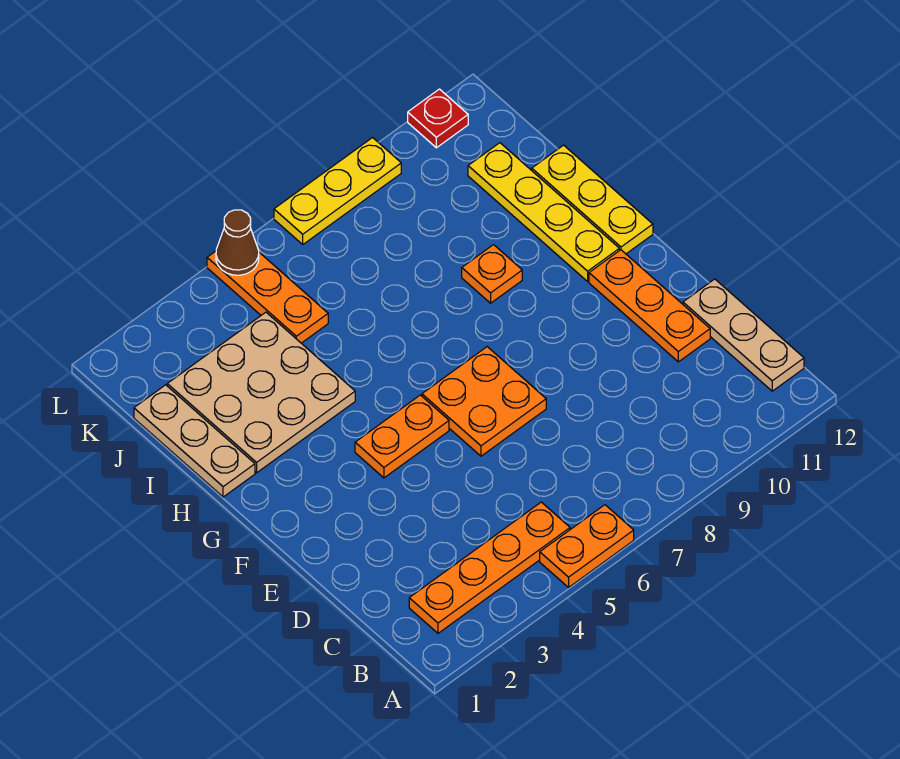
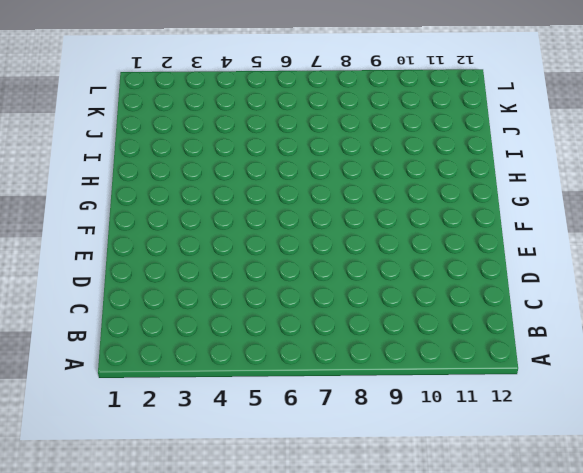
none -> orange 1x2 plate [540,505,634,587]
none -> orange 1x4 plate [409,502,570,633]
none -> tan 1x3 plate [683,279,804,391]

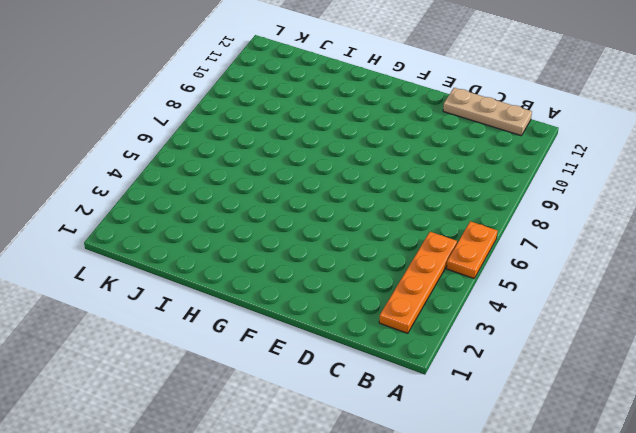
none -> orange 1x3 plate [589,250,710,362]
none -> orange 2x2 plate [422,347,546,456]
none -> orange 1x2 plate [355,395,449,478]

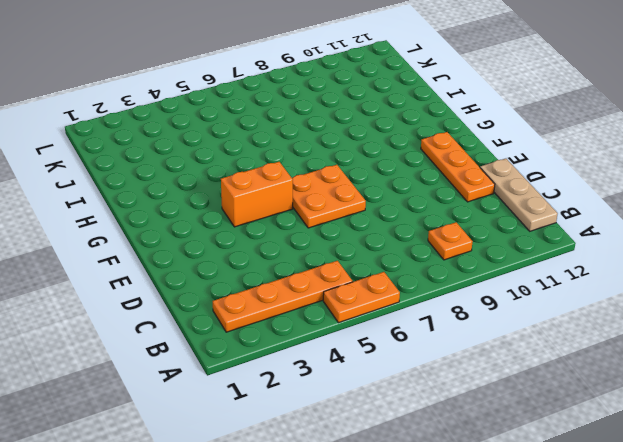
orange 1x1 plate [428,222,473,260] -> orange 1x1 plate moved to [462,245,522,303]
orange 1x2 brick [221,162,293,227] -> orange 1x2 plate [355,395,449,478]
none -> yellow 1x4 plate [468,143,619,281]
none -> yellow 1x3 plate [532,145,653,254]
none -> tan 1x3 plate [134,385,255,497]

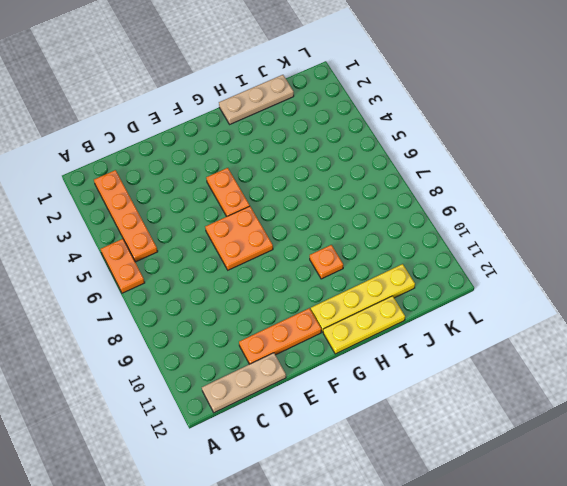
none -> tan 3x3 plate [167,312,355,473]
none -> orange 1x3 plate [207,251,328,343]
none -> yellow 1x3 plate [274,138,401,244]

